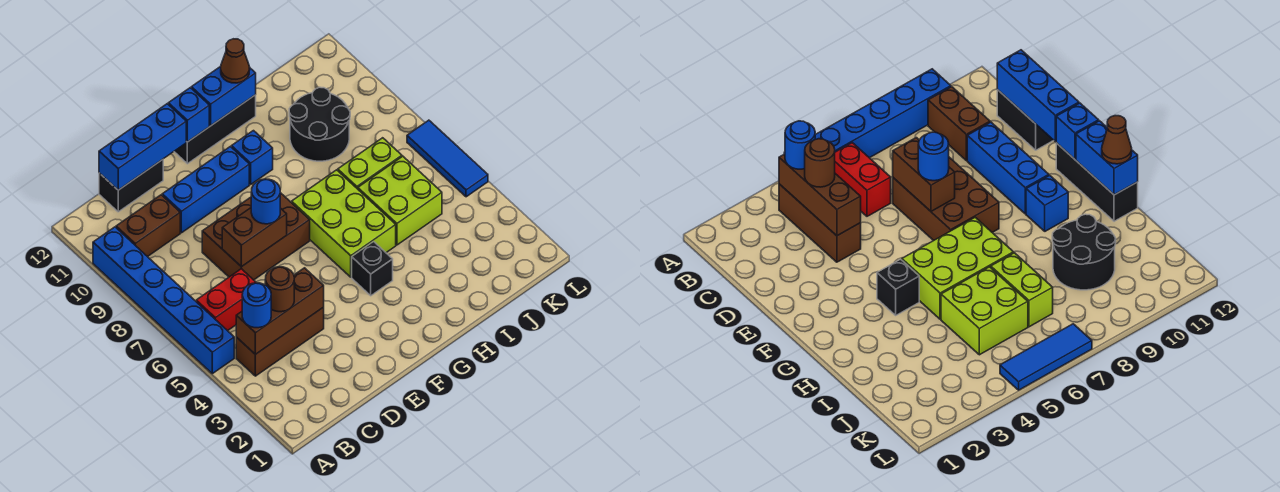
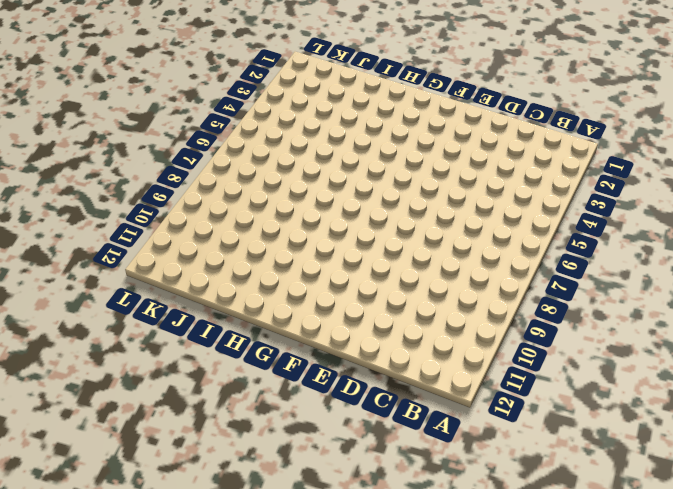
none -> blue 1x6 brick [93,227,234,374]
none -> brown 1x3 brick [236,307,324,376]
none -> red 1x2 brick [196,269,256,331]

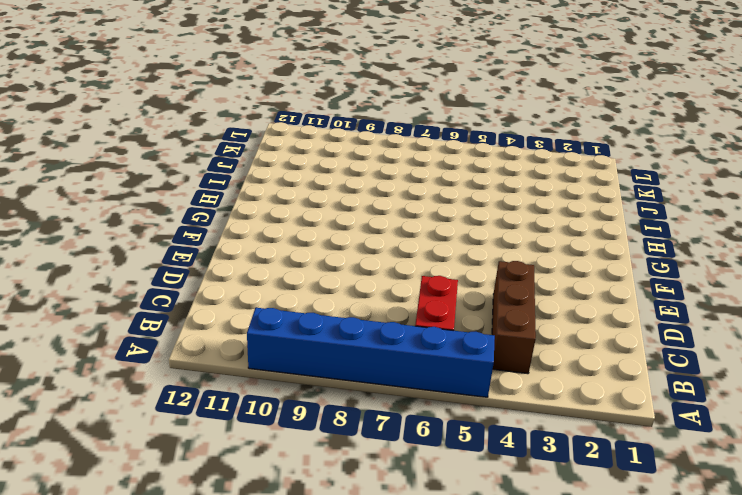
none -> brown 1x2 brick [116,195,180,257]
none -> black 1x2 brick [99,160,163,212]
none -> brown 2x3 brick [202,193,310,280]

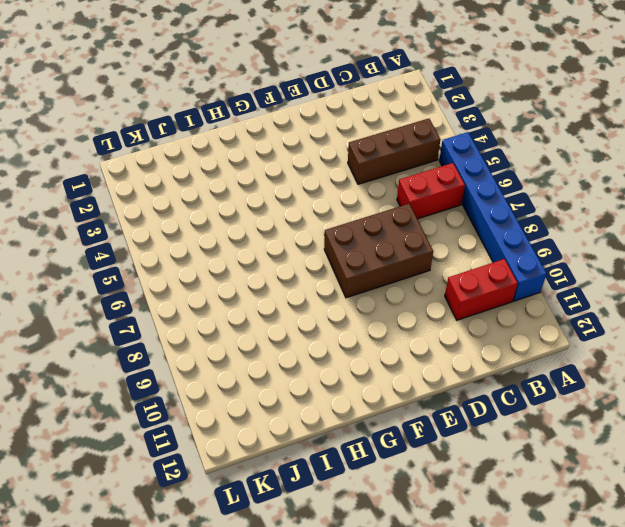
red 1x2 brick [445,259,518,320] -> brown 1x2 brick [116,195,180,257]
none -> black 1x2 brick [99,160,163,212]
none -> blue 1x3 brick [162,147,249,233]
none -> black 1x3 brick [174,95,256,164]

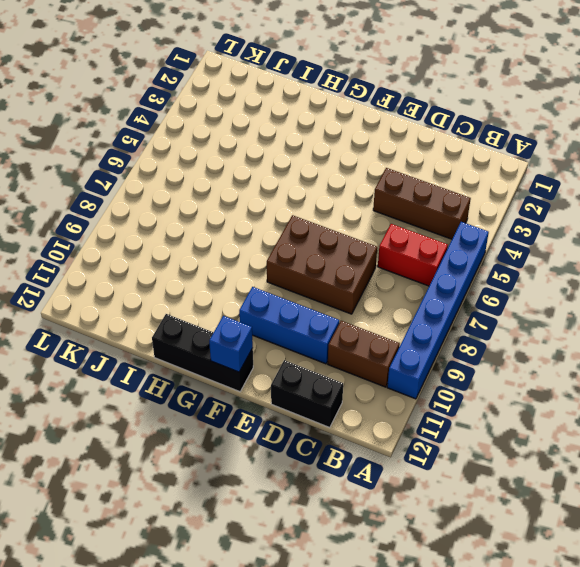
none -> black 1x1 brick [352,242,393,296]
none -> lime 2x3 brick [292,170,396,277]
none -> blue 1x1 brick [232,131,273,184]

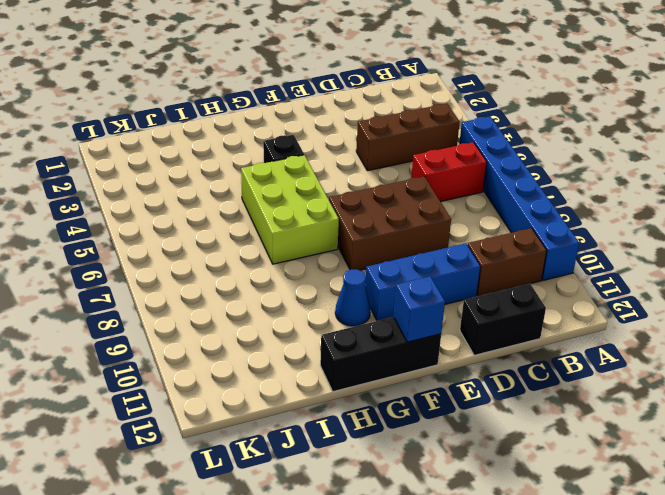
blue 1x1 cone [335,269,370,326] -> blue 1x1 brick [232,131,273,184]
none -> lime 2x2 brick [358,156,442,245]
none -> lime 1x2 brick [338,138,402,189]
none -> black 2x2 round brick [289,87,350,161]

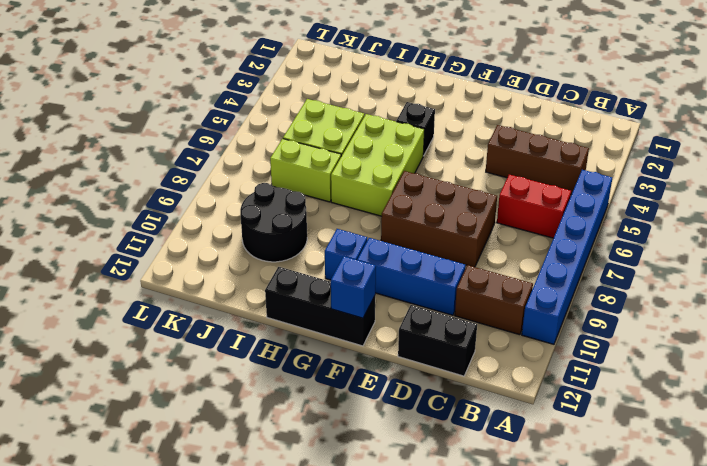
none -> blue 1x3 tile [407,120,488,197]
none -> brown 1x3 brick [236,268,324,354]
none -> blue 1x3 brick [99,104,186,190]

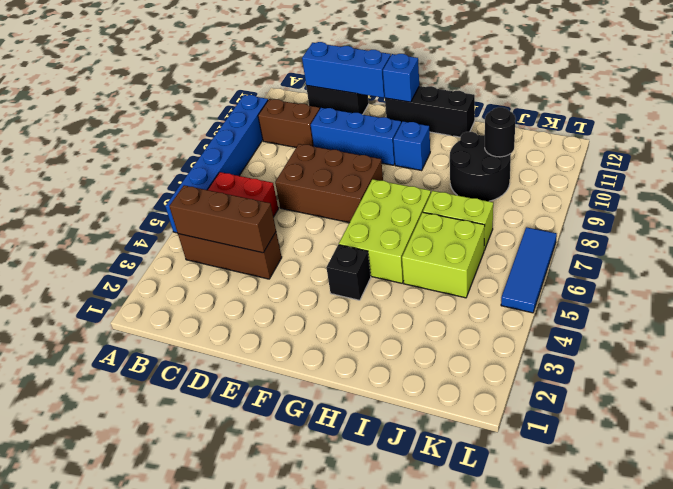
black 1x1 round brick [485,107,516,157] -> none
none -> brown 1x2 brick [222,208,287,267]
none -> blue 1x2 brick [191,66,256,126]
none -> blue 1x1 round brick [242,283,271,328]

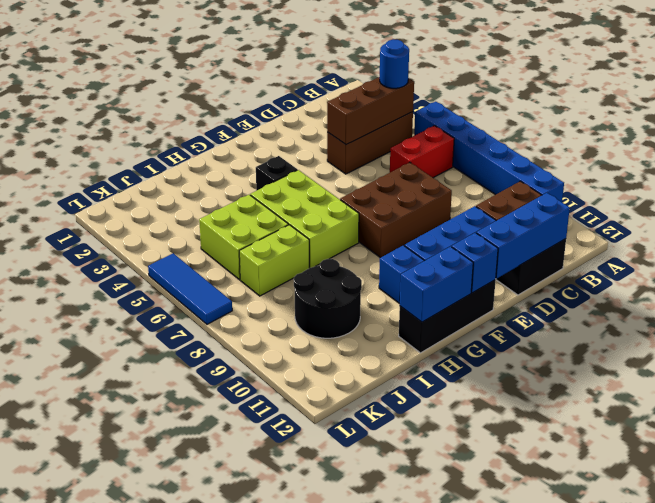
none -> brown 1x2 brick [222,208,287,267]
none -> brown 1x1 round brick [265,267,294,312]
none -> blue 1x1 round brick [251,179,280,224]

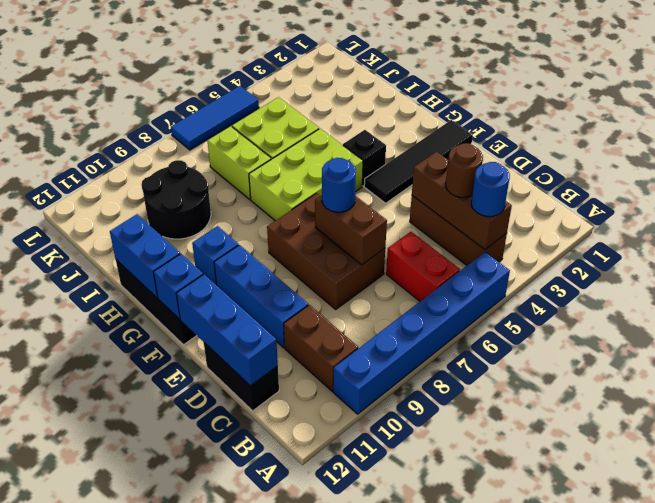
black 1x4 tile [364,120,473,203] -> none
none -> brown 1x1 cone [221,39,250,83]

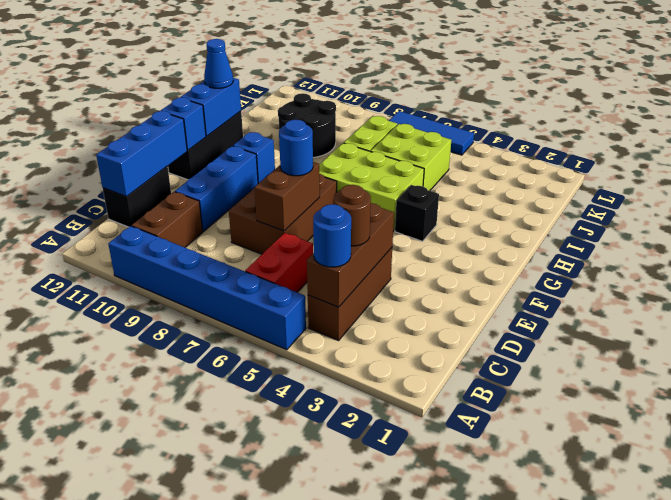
blue 1x1 cone [204,39,233,88] -> brown 1x1 cone [221,39,250,83]

